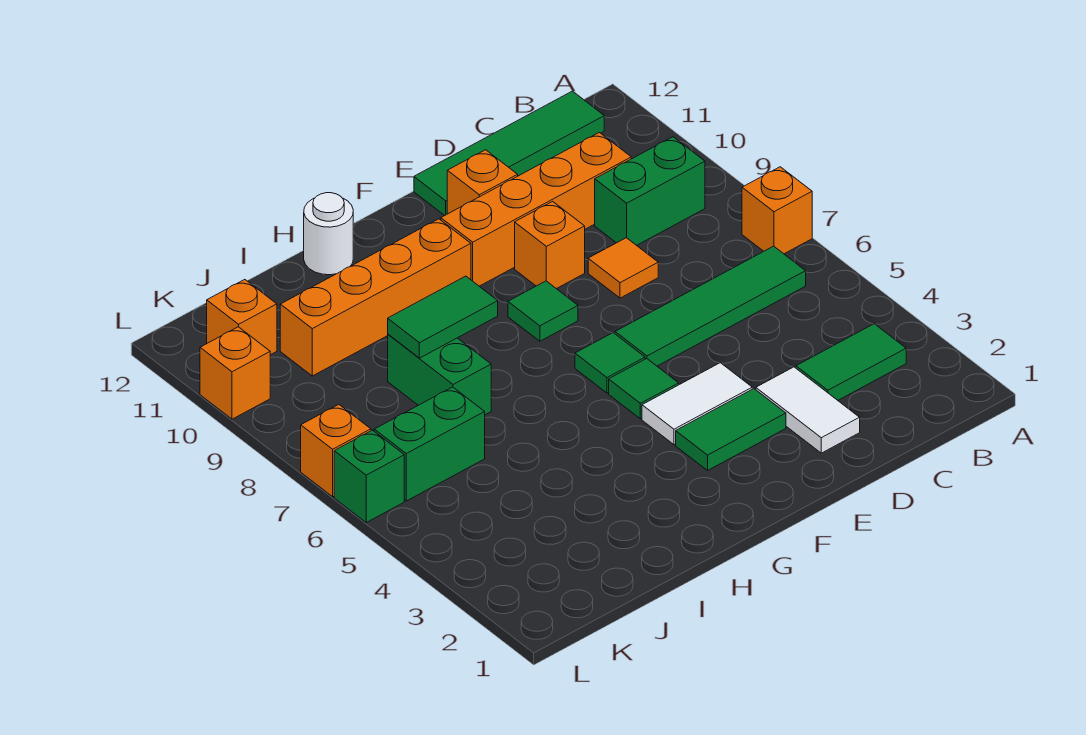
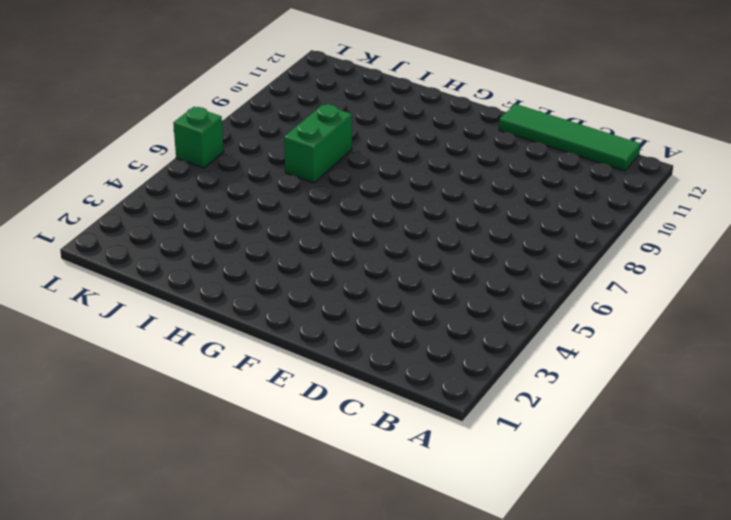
none -> orange 1x1 brick [742,167,812,254]
none -> green 1x2 tile [796,324,906,400]
none -> green 1x4 tile [615,246,806,366]

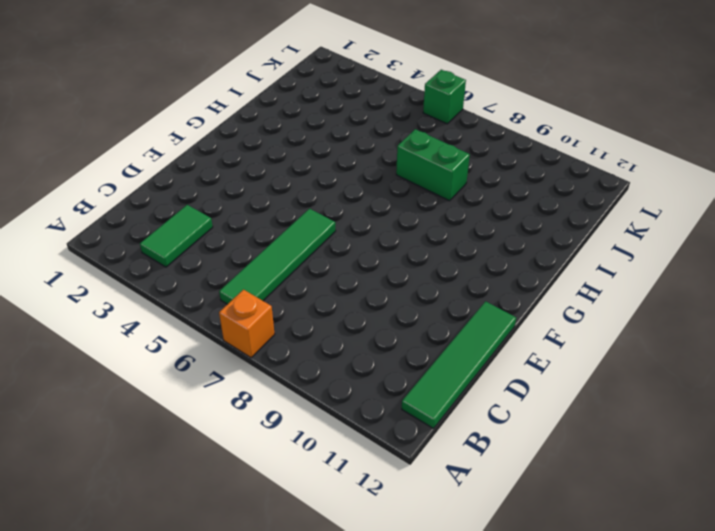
none -> green 1x2 brick [595,137,705,245]
none -> orange 1x4 brick [441,132,631,286]
none -> white 1x2 tile [756,367,860,453]

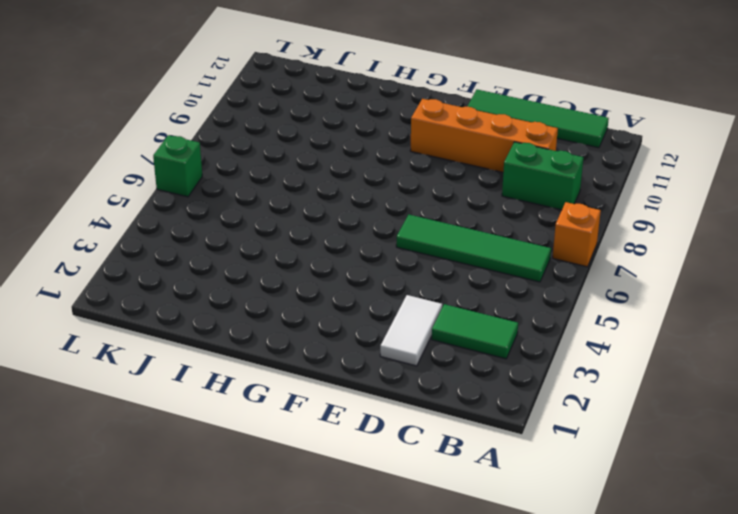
none -> orange 1x1 tile [588,238,658,298]
none -> green 1x2 tile [676,389,786,470]
none -> white 1x2 tile [642,363,752,445]

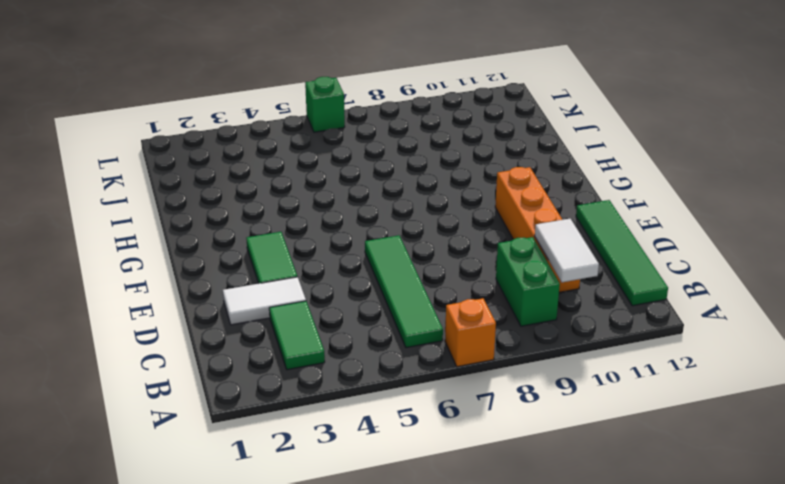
white 1x2 tile [535,219,599,282] -> white 1x2 tile moved to [642,363,752,445]
none -> orange 1x1 tile [588,238,658,298]
none -> orange 1x1 brick [515,201,585,289]
none -> orange 1x1 brick [447,150,518,214]

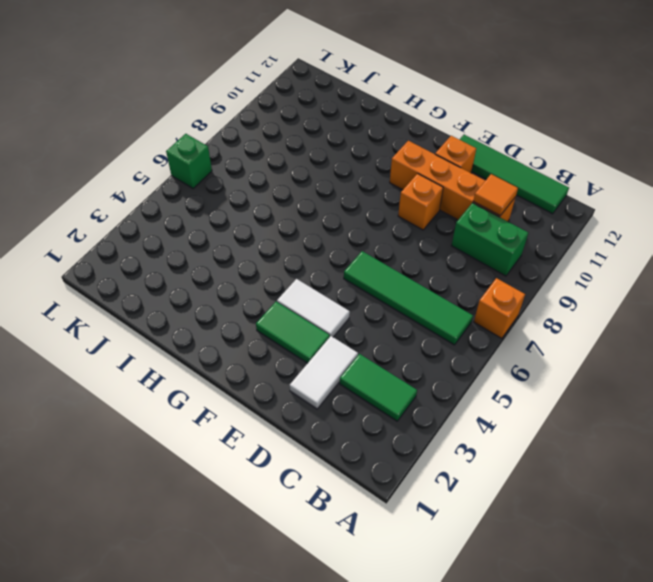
orange 1x1 tile [473,174,518,216] -> orange 1x1 tile moved to [588,238,658,298]
none -> green 1x1 tile [609,358,679,419]
none -> green 1x1 tile [575,333,645,393]
none -> green 1x1 tile [508,281,578,341]

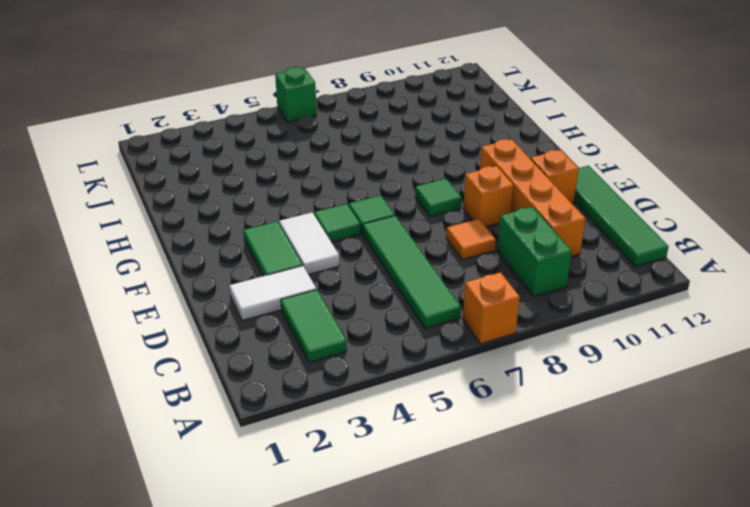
none -> orange 1x4 brick [280,219,471,376]
none -> white 1x1 round brick [304,193,353,275]
none -> green 1x2 brick [388,334,491,415]

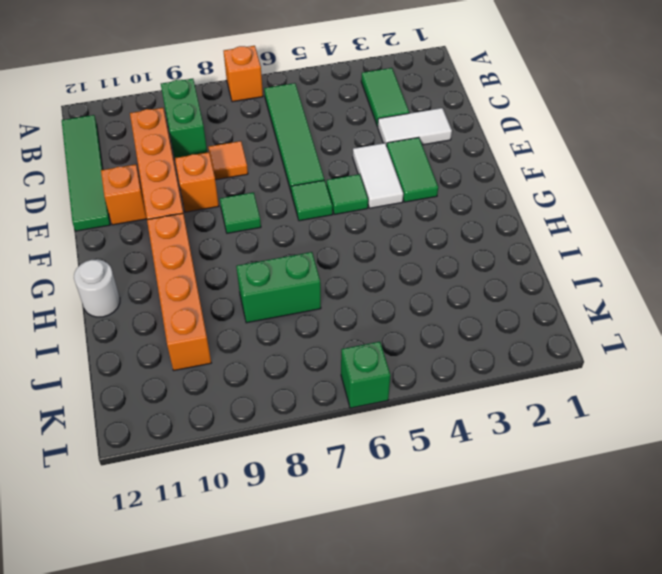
none -> green 1x2 brick [374,387,485,501]
none -> orange 1x1 brick [207,280,277,355]
none -> orange 1x1 brick [301,405,371,497]

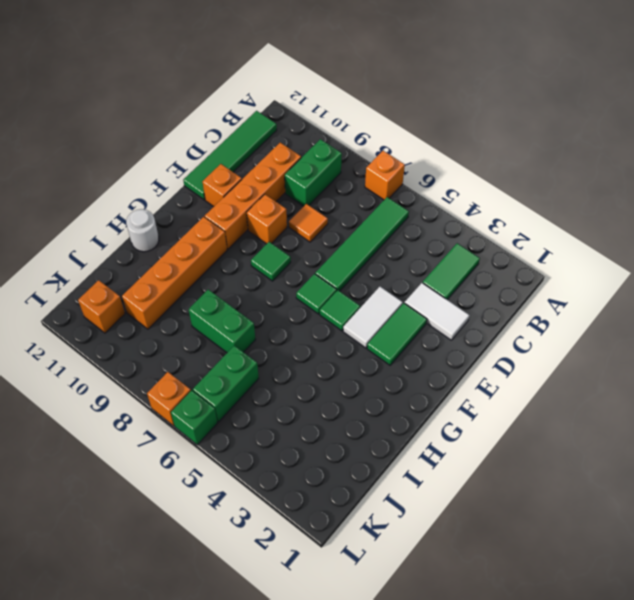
none -> orange 1x1 brick [200,327,270,419]
none -> green 1x2 tile [388,276,498,358]

